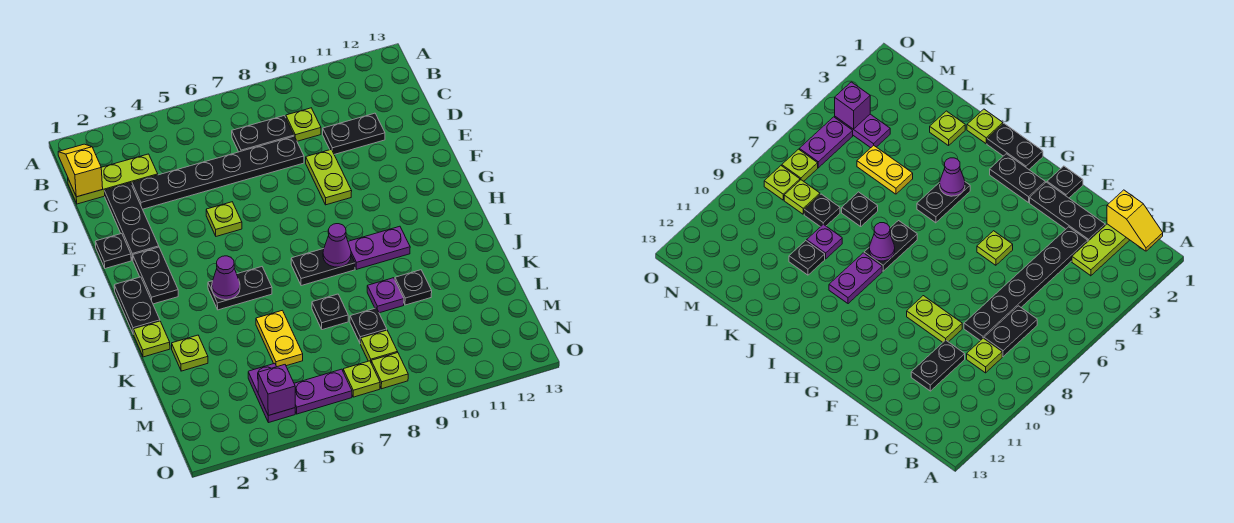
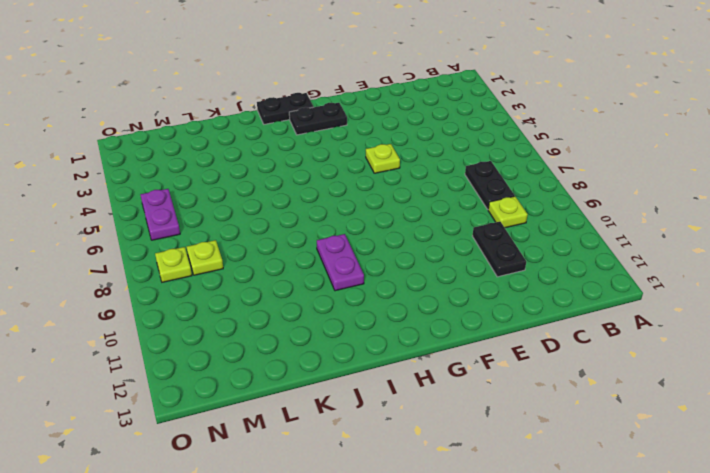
none -> lime 1x3 plate [68,154,158,204]
none -> black 1x3 plate [104,183,159,260]
none -> black 1x6 plate [132,136,304,209]
none -> lime 1x2 plate [306,149,352,205]

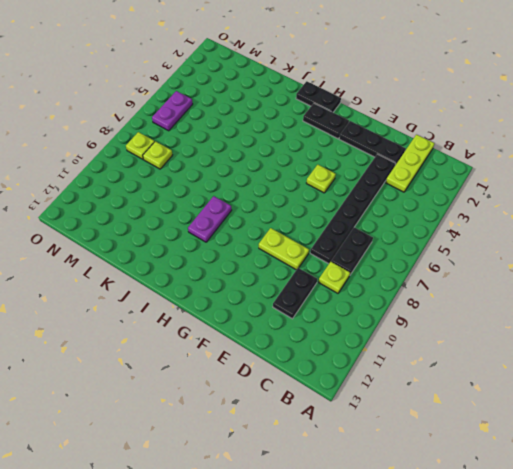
none -> black 1x1 plate [95,234,131,269]
none -> black 1x2 plate [208,267,272,310]
none -> black 1x2 plate [291,249,355,286]
none -> lime 1x1 plate [133,321,170,357]

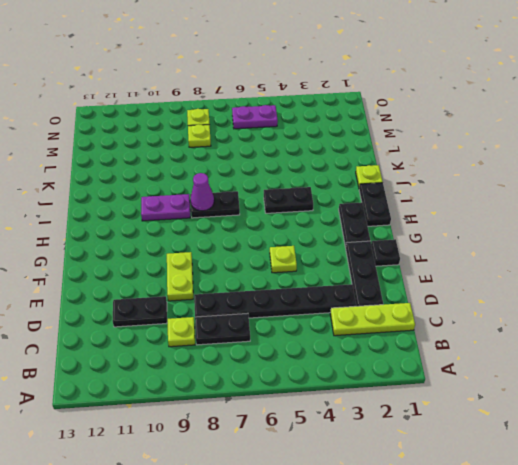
none -> lime 1x1 plate [172,335,208,371]
none -> yellow 1x2 plate [256,310,303,367]
none -> black 1x1 plate [312,294,348,330]
none -> purple 1x1 plate [367,278,404,313]

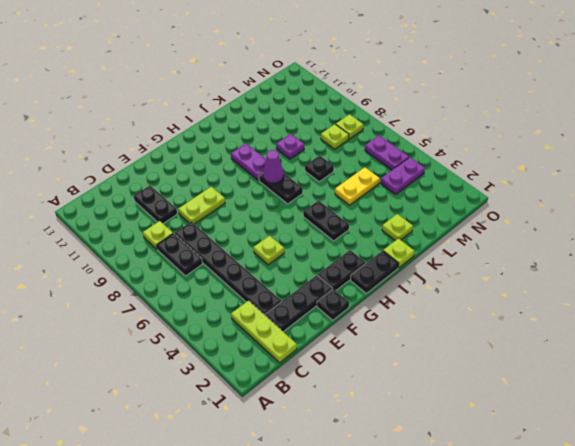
none -> black 1x1 plate [395,270,432,305]
none -> black 1x1 plate [350,308,387,344]
none -> lime 1x1 plate [343,361,380,397]
none -> yellow 1x2 slope [58,144,103,197]

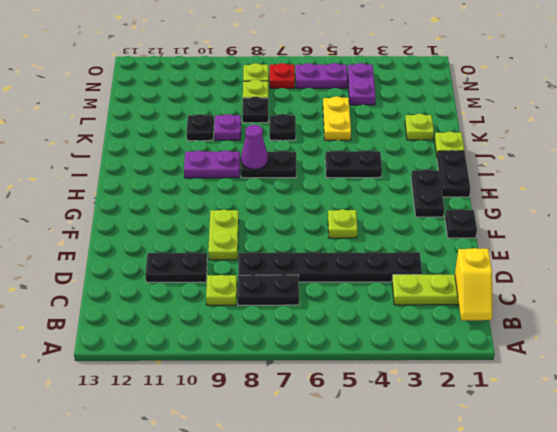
red 1x1 plate [270,63,295,88] -> lime 1x1 plate [343,361,380,397]
none -> black 1x3 plate [104,183,159,260]
none -> purple 1x1 cone [212,256,240,300]
none -> purple 1x1 brick [258,365,295,416]

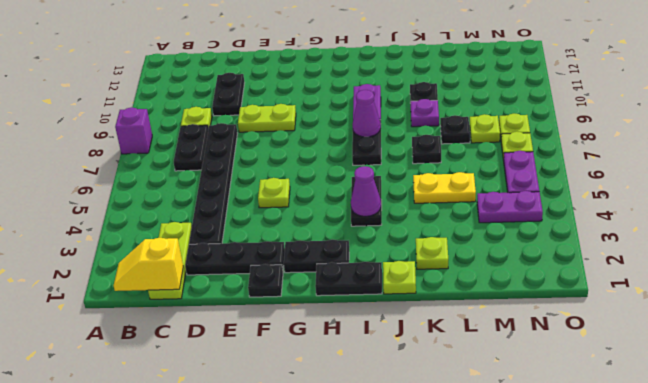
purple 1x1 brick [115,108,152,154] -> purple 1x1 brick moved to [258,365,295,416]

